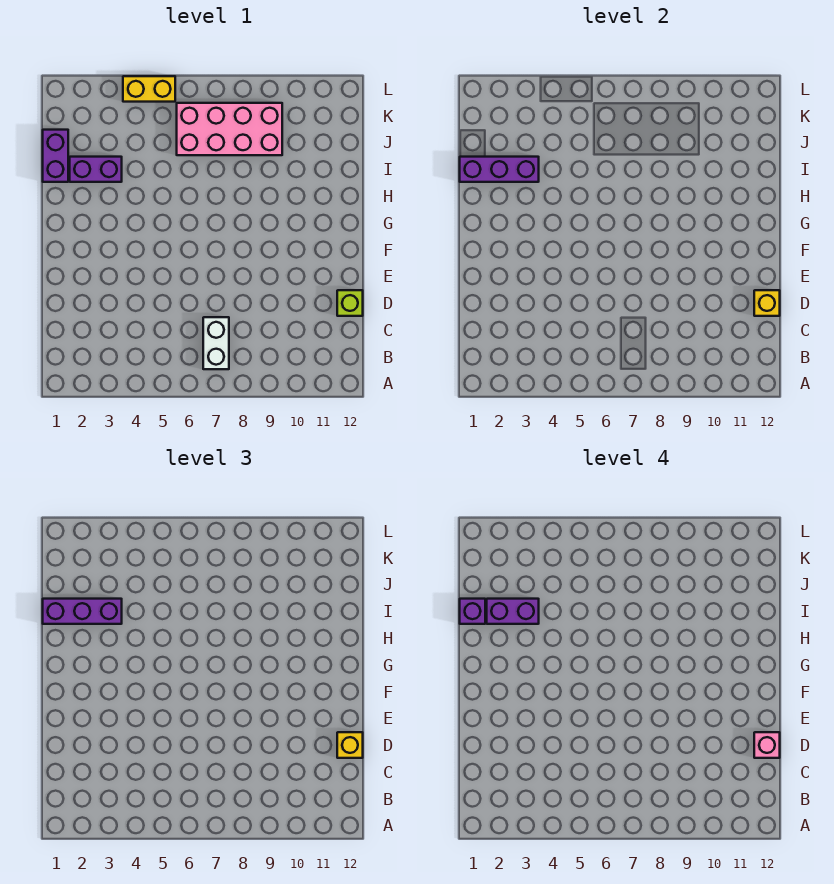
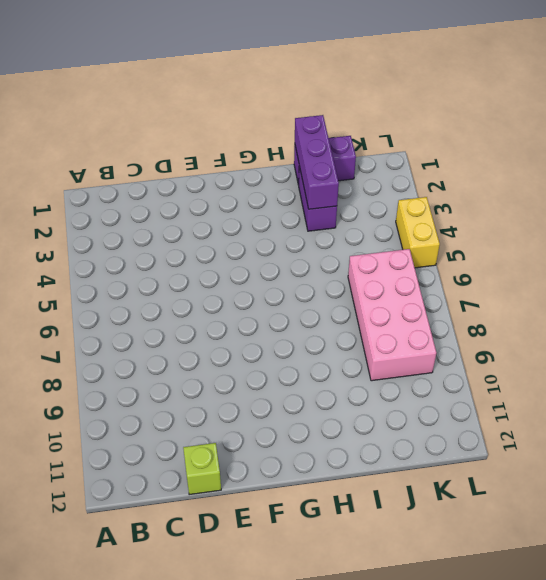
none -> white 1x2 brick [203,317,229,369]
none -> yellow 1x1 brick [754,290,780,316]
none -> yellow 1x1 brick [337,732,363,758]

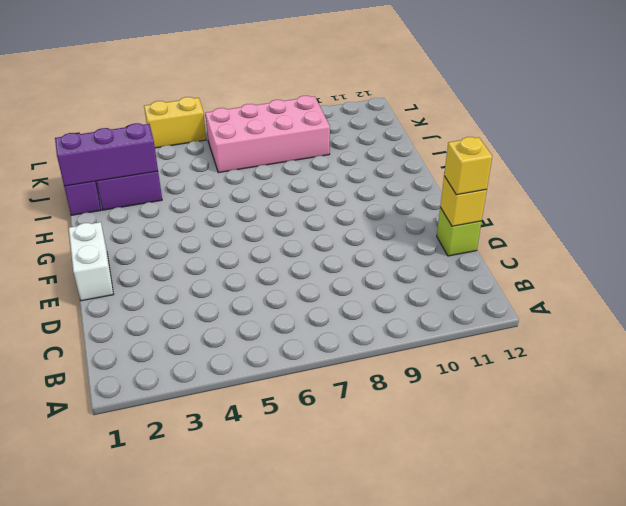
white 1x2 brick [69,222,114,301] -> white 1x2 brick moved to [203,317,229,369]
none -> purple 1x3 brick [43,599,122,624]
none -> pink 1x1 brick [754,732,780,758]
none -> purple 1x1 brick [460,599,485,624]

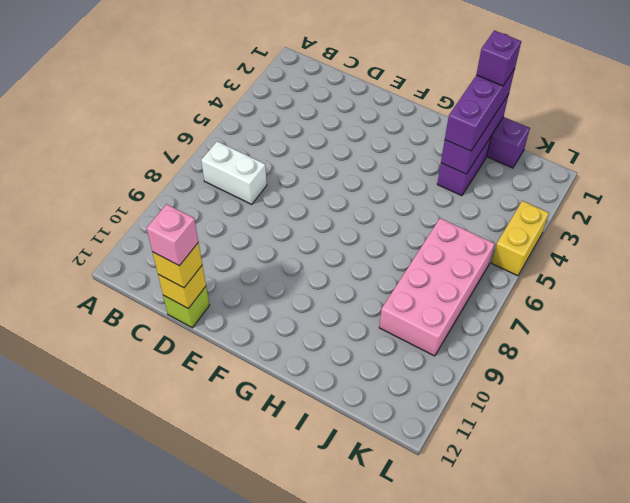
none -> purple 1x2 brick [487,599,539,624]

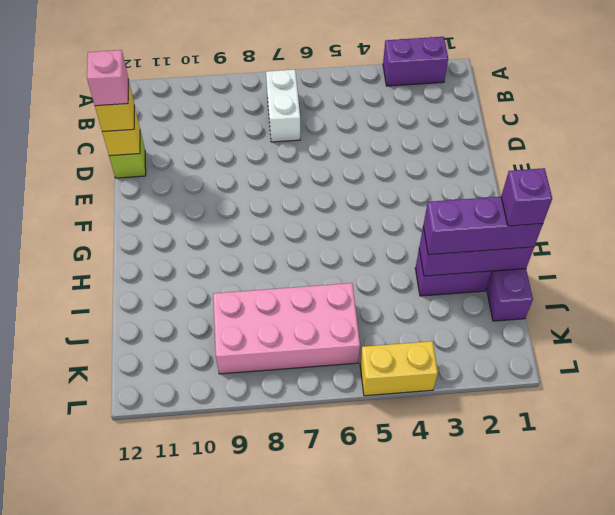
purple 1x2 brick [383,37,448,86] -> purple 1x2 brick moved to [487,599,539,624]

